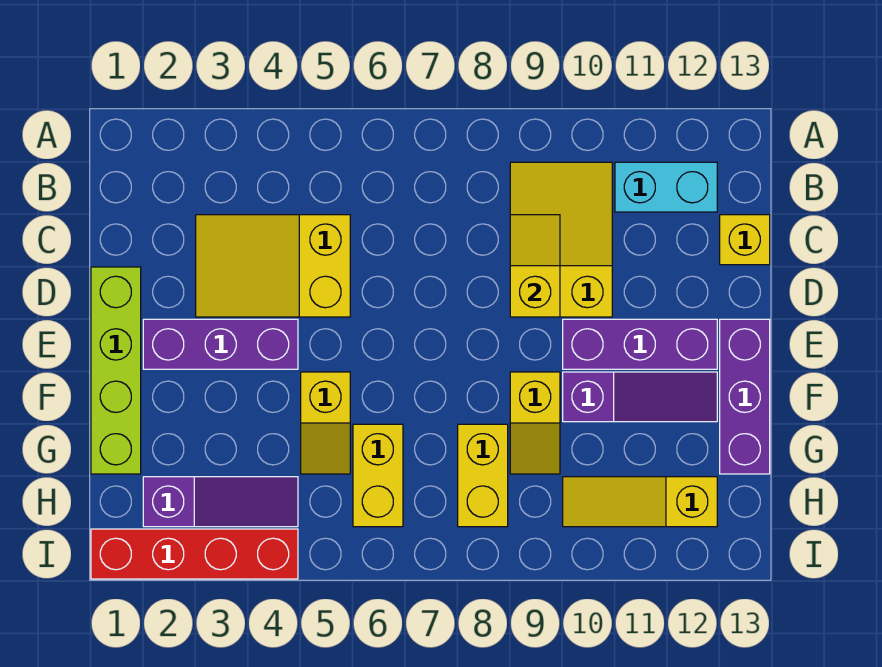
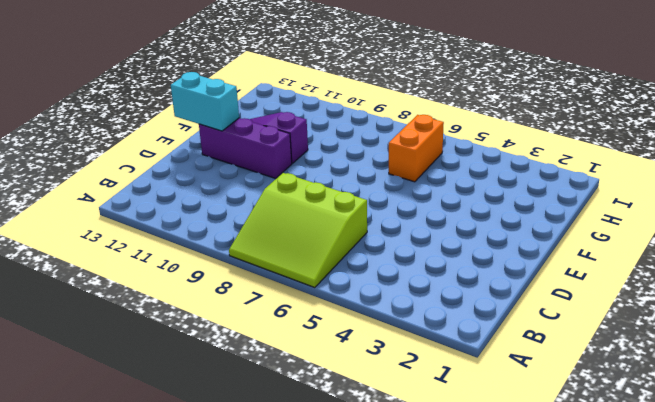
lime 3x3 slope [229,173,367,288] -> none
cyan 1x2 brick [171,72,239,131] -> cyan 1x2 brick moved to [615,162,717,212]
orange 1x2 brick [389,115,444,182] -> yellow 1x2 brick [353,424,403,527]
none -> yellow 2x3 slope [510,162,612,317]
none -> yellow 2x3 slope [196,215,350,317]
none -> yellow 1x1 brick [720,215,770,265]

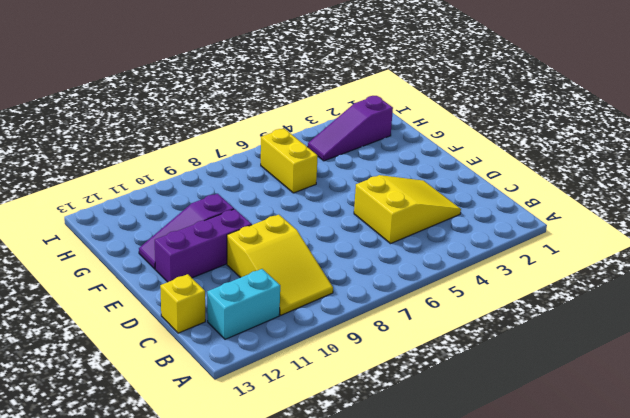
none -> lime 1x4 brick [91,267,141,474]
none -> purple 1x3 brick [143,319,298,369]
none -> purple 1x3 brick [720,319,770,474]

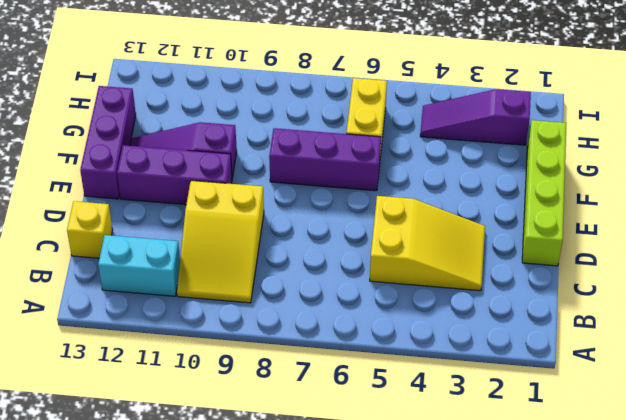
purple 1x3 brick [269,128,381,191] -> purple 1x3 brick moved to [143,319,298,369]
none -> yellow 1x2 slope [301,372,350,474]
none -> yellow 1x2 slope [510,372,560,474]
none -> yellow 1x2 brick [458,424,508,527]

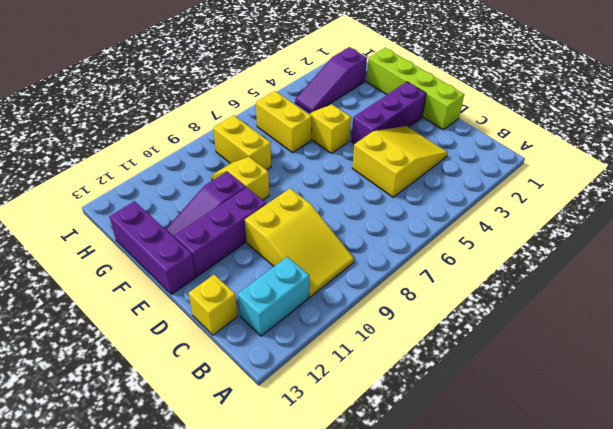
none -> yellow 1x3 slope [563,477,717,527]
none -> red 1x4 brick [91,529,298,579]
none -> yellow 1x2 slope [510,215,560,317]

